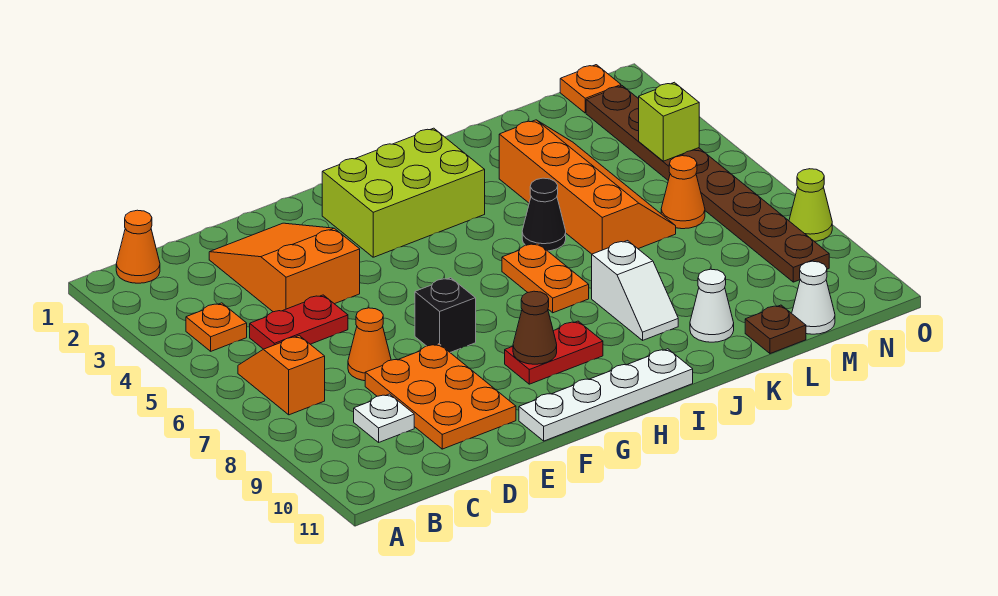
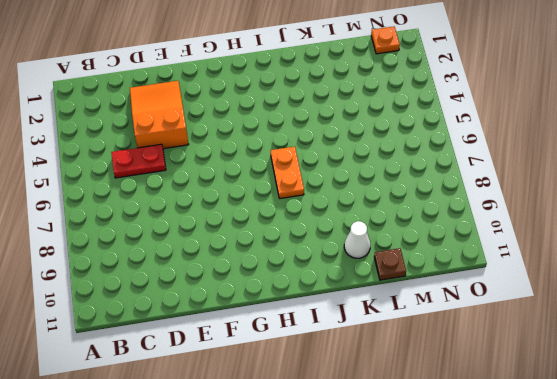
none -> orange 1x1 cone [116,210,160,283]
none -> orange 1x1 plate [186,303,247,351]
none -> orange 1x2 slope [238,336,325,415]

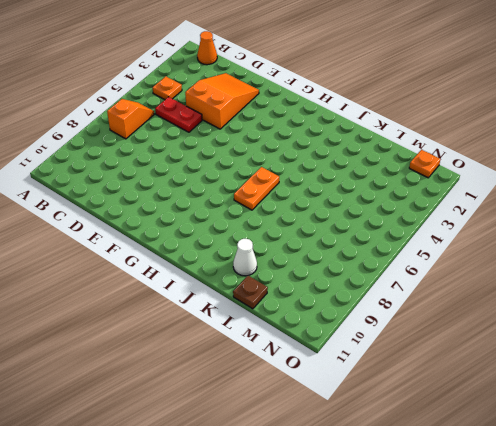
none -> white 1x1 plate [354,394,414,442]
none -> orange 1x1 cone [348,308,391,381]
none -> orange 2x3 plate [365,344,516,449]

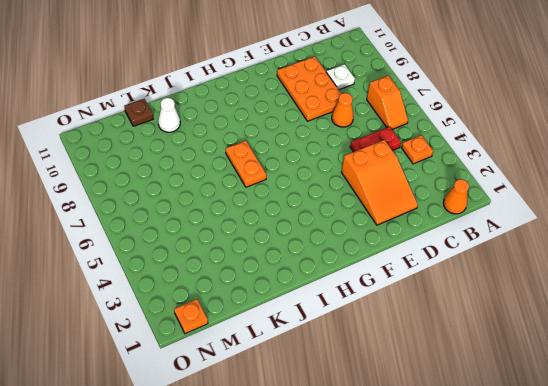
none -> black 1x1 brick [415,278,476,352]
none -> white 1x4 plate [519,349,693,441]
none -> lime 2x3 brick [322,128,485,257]

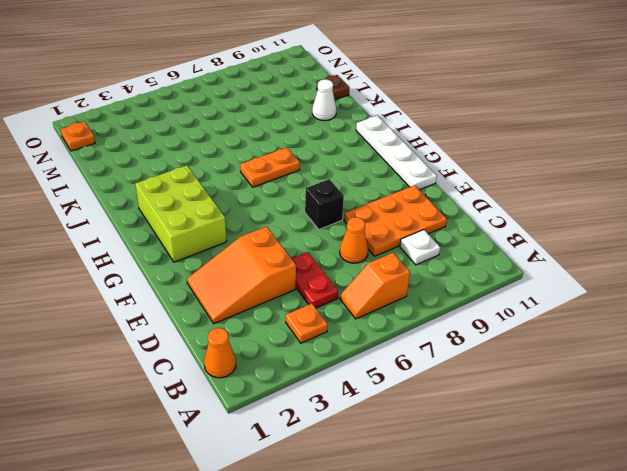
none -> red 1x2 plate [505,321,603,384]
none -> black 1x1 cone [522,178,566,251]
none -> white 1x2 slope [592,241,678,340]

